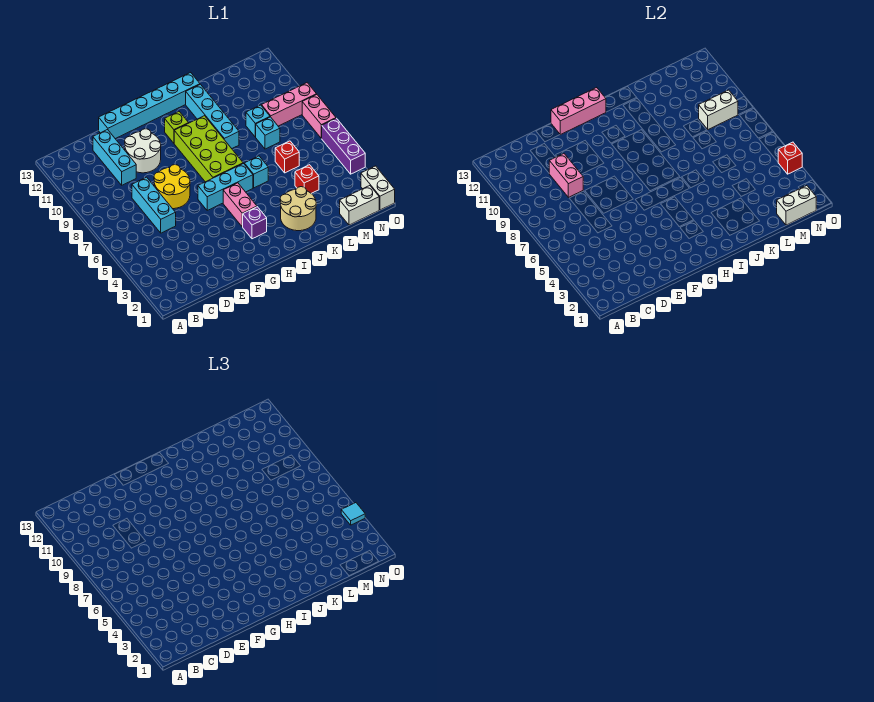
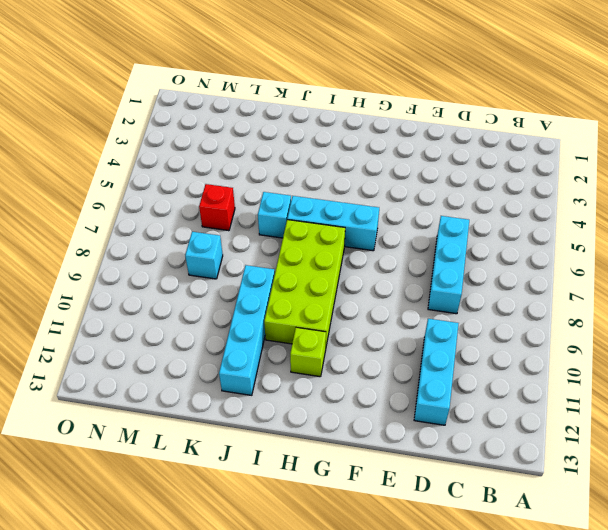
none -> yellow 2x2 round brick [154,165,190,209]
none -> white 2x2 round brick [125,129,161,173]
none -> cyan 1x6 brick [99,72,200,139]

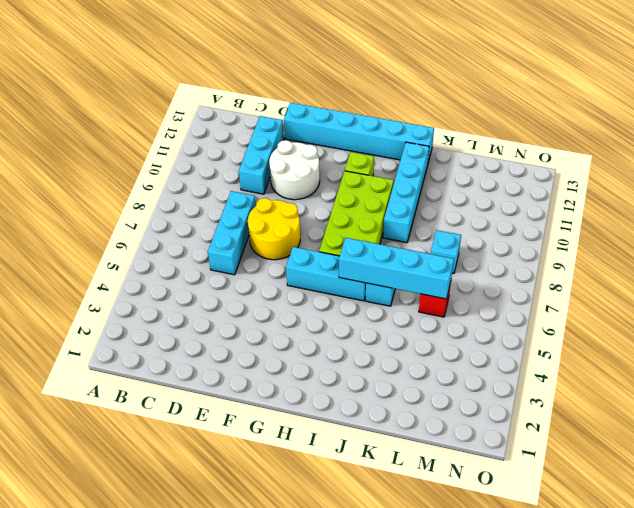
cyan 1x4 brick [339,238,454,299] -> none
none -> purple 1x1 brick [243,207,267,239]
none -> pink 1x2 brick [223,183,257,227]
none -> tan 2x2 round brick [280,187,316,231]

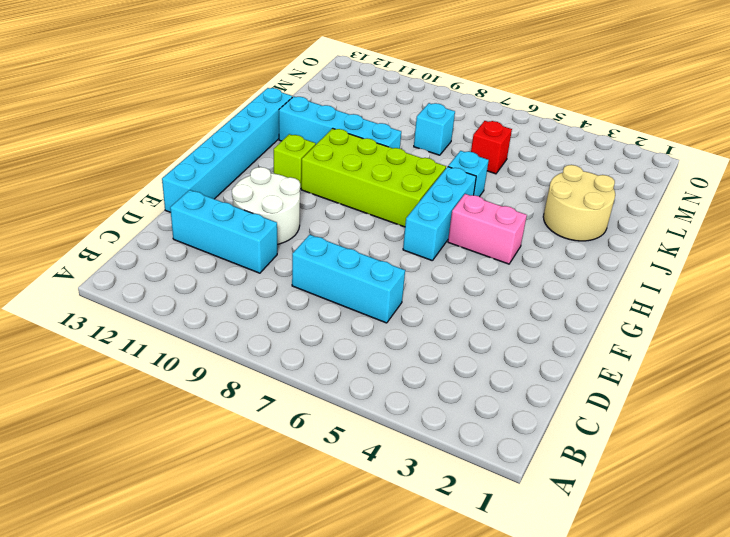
none -> yellow 2x2 round brick [154,165,190,209]
none -> purple 1x1 brick [243,207,267,239]
none -> red 1x1 brick [295,165,319,194]

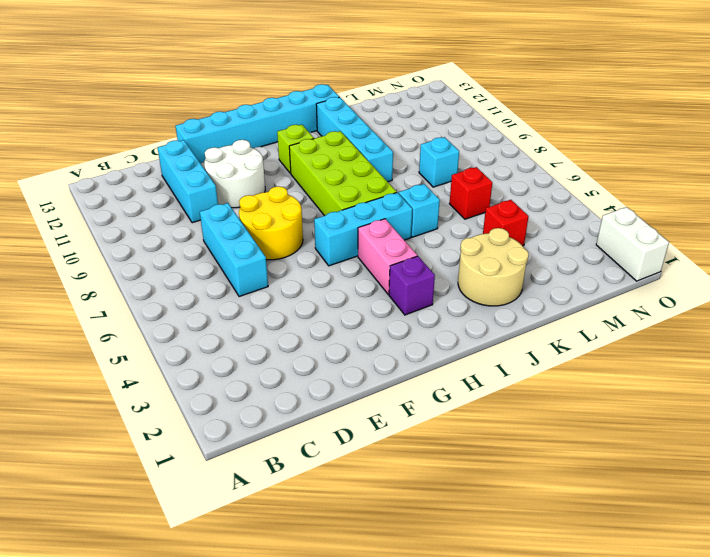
none -> cyan 1x1 brick [246,105,270,137]
none -> white 1x2 brick [340,186,379,225]
none -> pink 1x3 brick [262,83,317,126]

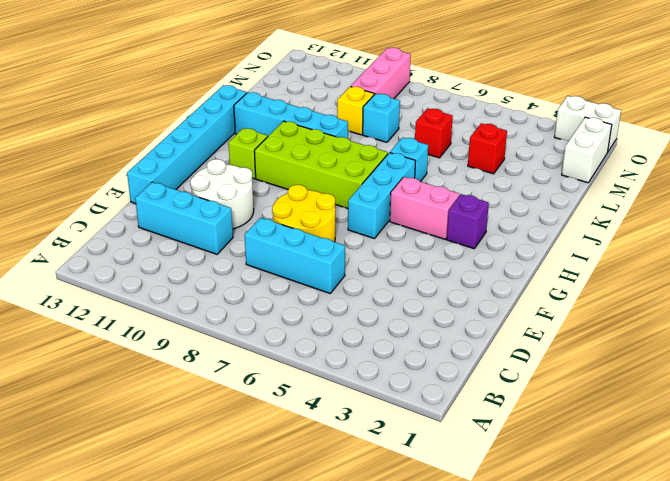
yellow 1x1 brick [337,87,374,135] -> cyan 1x1 brick [246,105,270,137]
none -> tan 2x2 round brick [280,187,316,231]
none -> purple 1x3 brick [321,118,365,174]
none -> pink 1x2 brick [302,95,336,138]

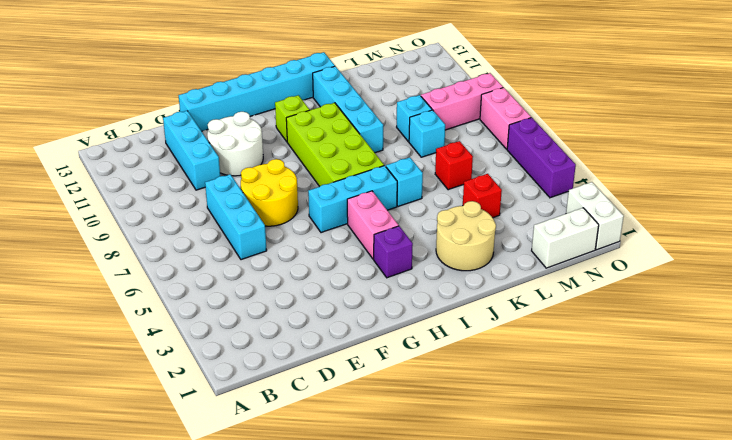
none -> pink 1x2 brick [549,154,583,197]
none -> pink 1x3 brick [551,87,606,135]
none -> white 1x2 brick [777,186,816,225]

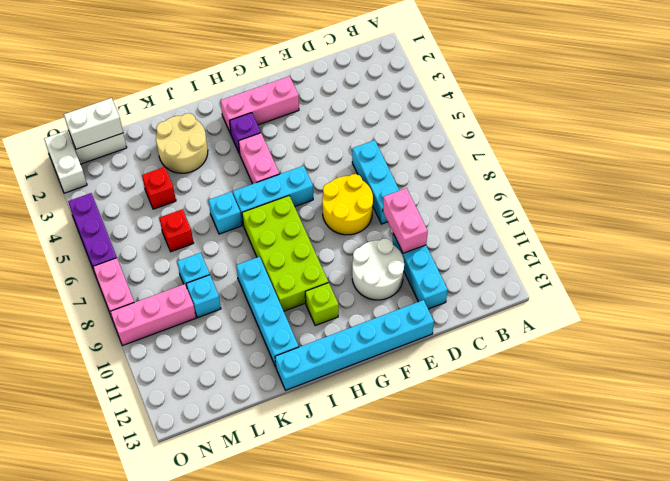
pink 1x3 brick [221,76,299,134] -> pink 1x3 brick moved to [551,87,606,135]
none -> white 1x2 brick [699,90,738,129]
none -> red 1x1 brick [778,142,802,174]
none -> cyan 1x1 tile [341,503,365,525]

